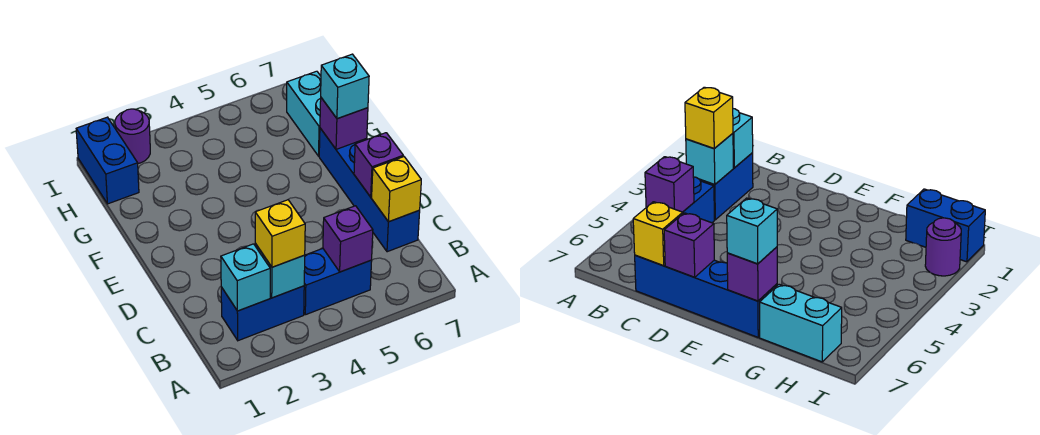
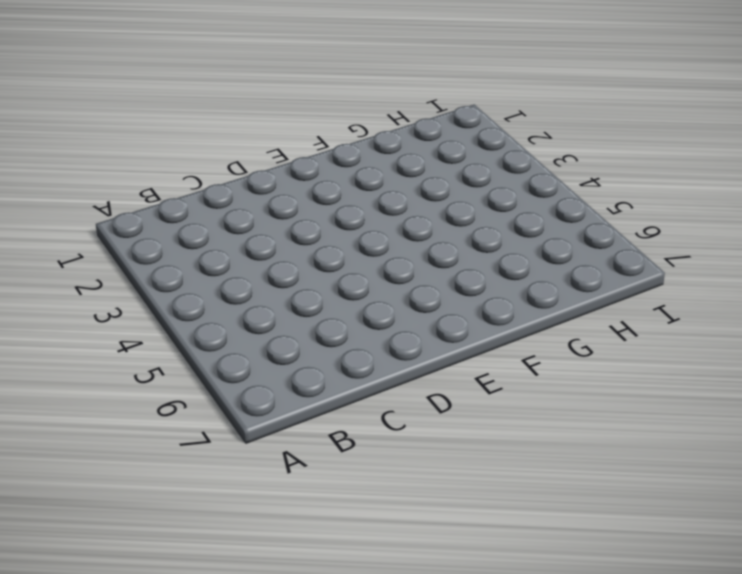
none -> blue 1x2 brick [221,286,304,341]
none -> blue 1x2 brick [304,249,372,315]
none -> blue 1x4 brick [319,128,420,252]

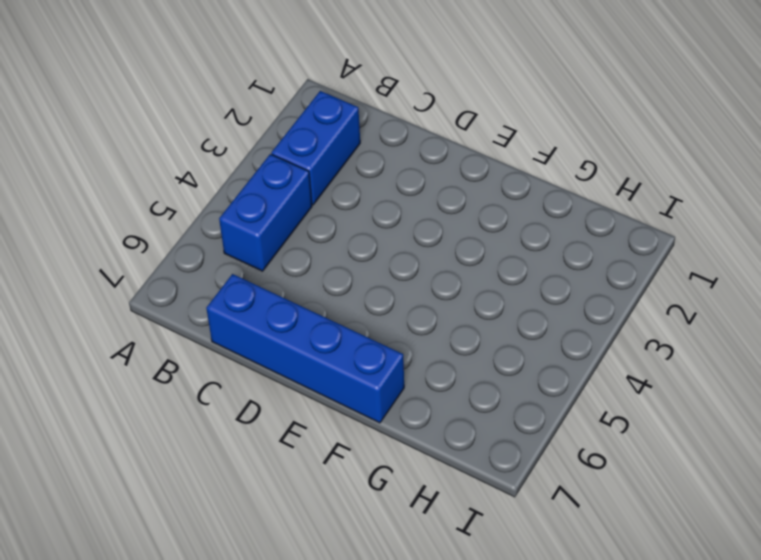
none -> cyan 1x2 brick [287,71,321,156]
none -> blue 1x2 brick [76,117,139,204]
none -> purple 1x1 round brick [115,109,150,163]

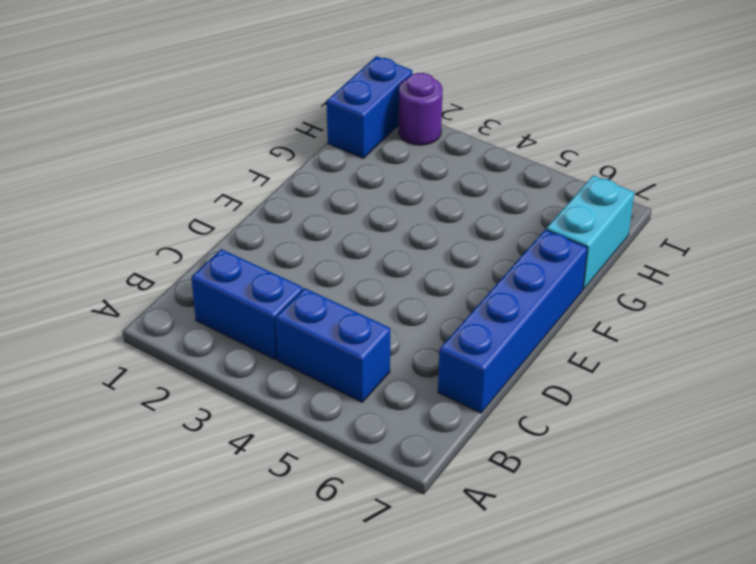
none -> cyan 1x1 brick [221,244,270,311]
none -> cyan 1x1 brick [255,244,305,298]
none -> purple 1x1 brick [323,206,373,272]

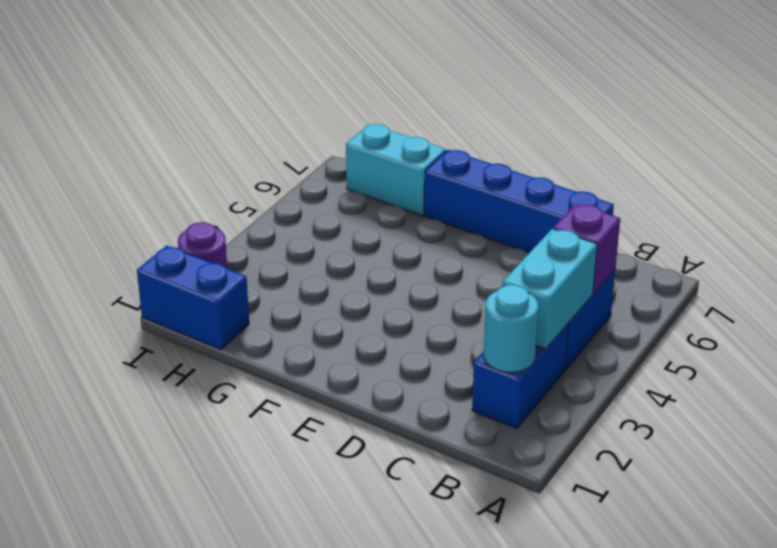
cyan 1x1 round brick [484,285,538,372] -> cyan 1x1 brick [221,244,270,311]
cyan 1x2 brick [503,229,597,349] -> cyan 1x1 brick [255,244,305,298]
none -> yellow 1x1 brick [372,157,421,222]
none -> purple 1x1 brick [354,133,403,197]
none -> purple 1x1 brick [320,98,368,149]

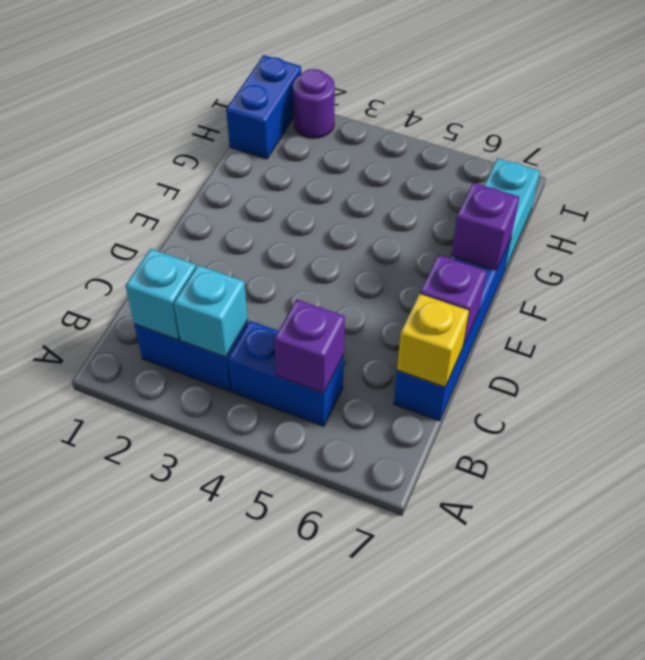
none -> yellow 1x1 brick [255,200,305,267]
none -> cyan 1x1 brick [321,54,369,119]

